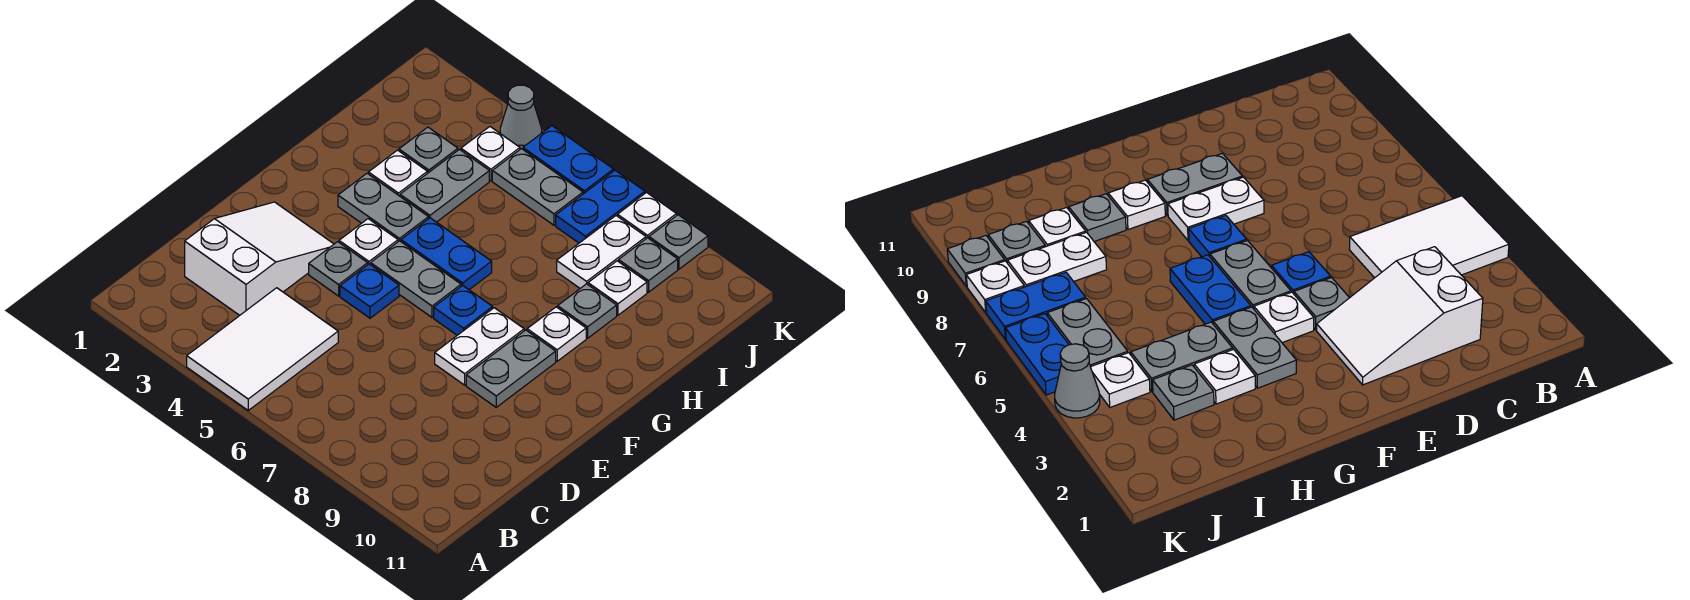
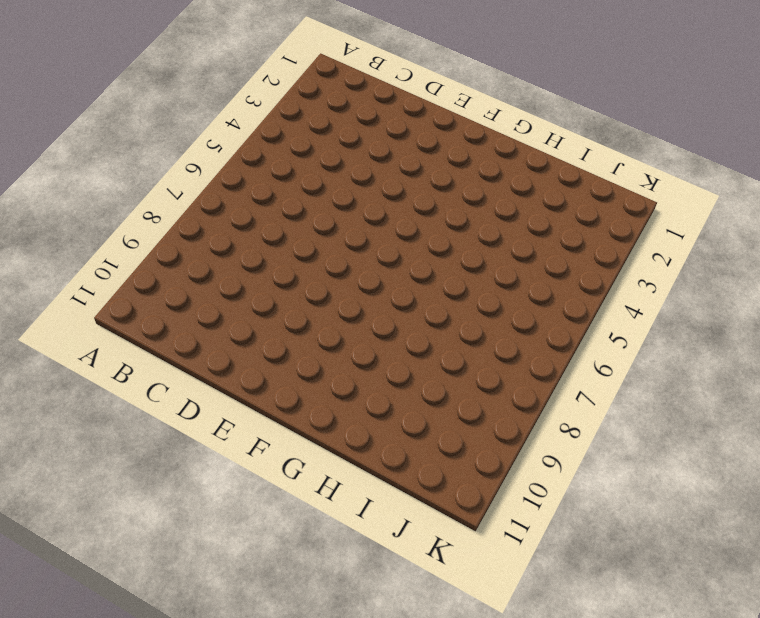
none -> white 2x3 tile [187,288,338,410]
none -> white 2x3 slope [185,202,334,315]
none -> grey 1x1 plate [309,242,368,296]

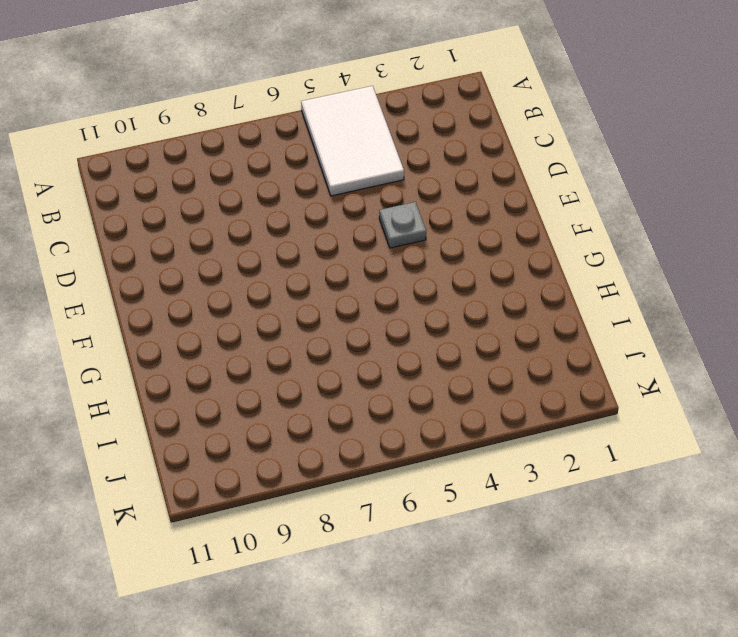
none -> white 2x3 slope [185,202,334,315]
none -> blue 1x1 plate [340,264,399,318]
none -> white 1x2 plate [435,308,524,385]

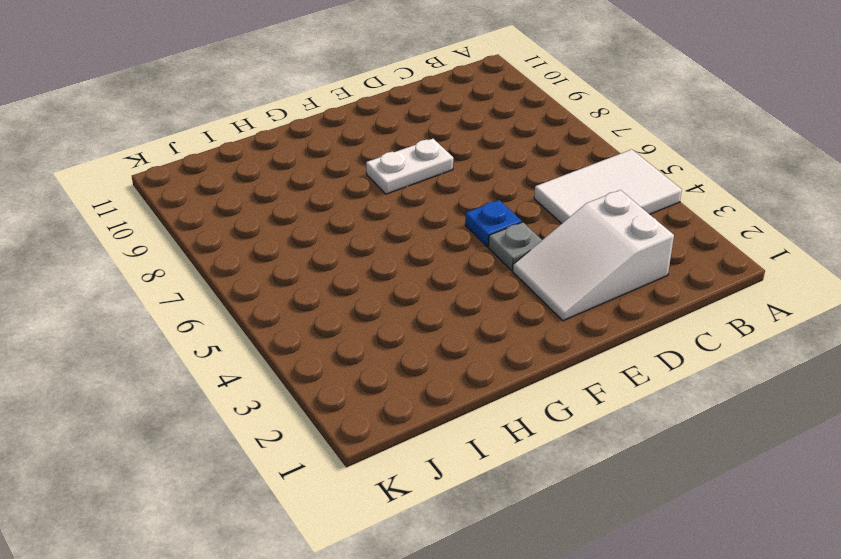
none -> grey 1x2 plate [466,330,556,407]
none -> white 1x1 plate [339,219,398,265]
none -> grey 1x2 plate [371,241,461,317]

